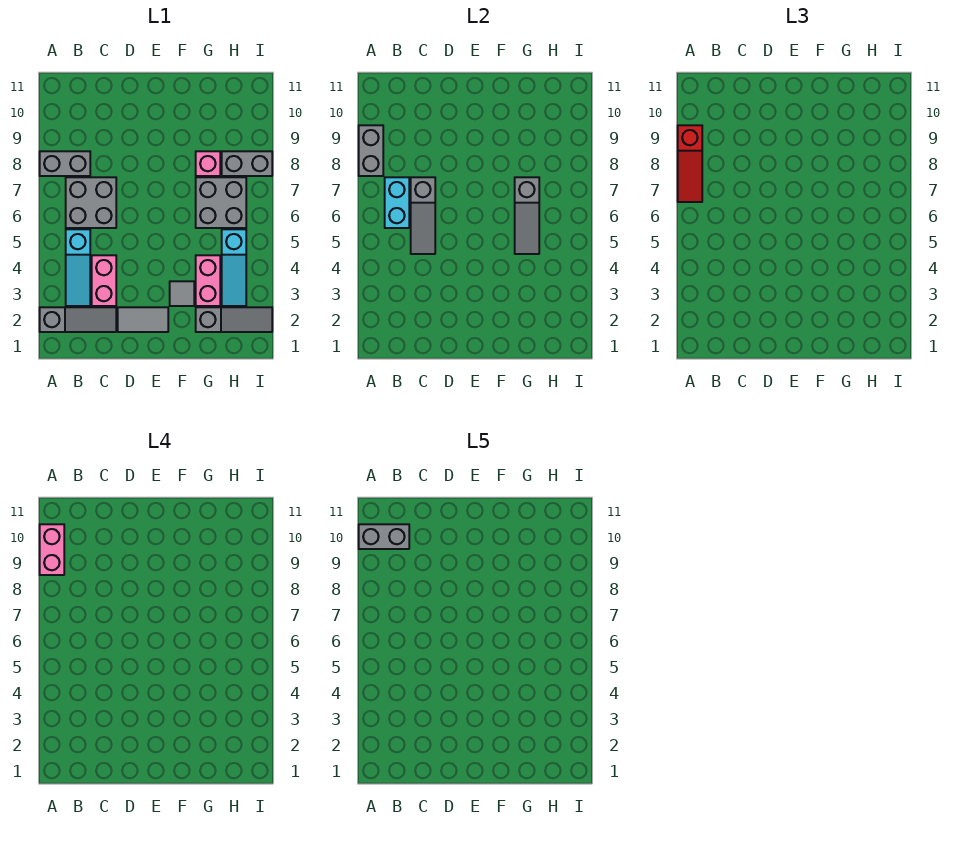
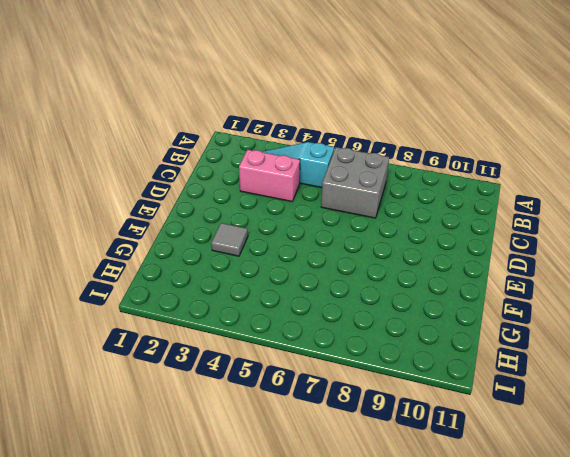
none -> grey 1x3 slope [40,307,116,332]
none -> grey 1x2 brick [40,151,90,176]
none -> grey 1x2 tile [118,307,168,332]

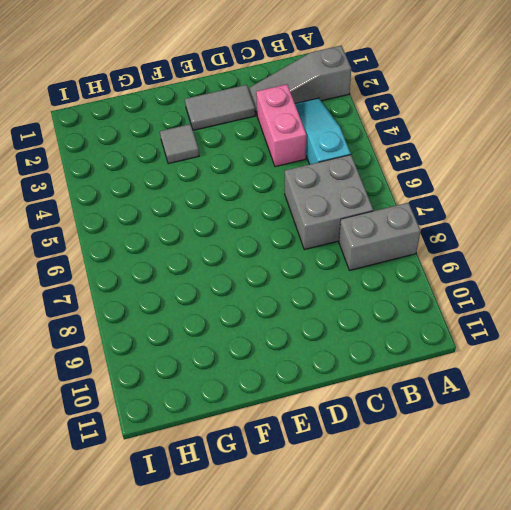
none -> grey 1x3 slope [196,307,272,332]
none -> pink 1x2 brick [196,255,220,306]
none -> grey 2x2 brick [196,177,246,228]

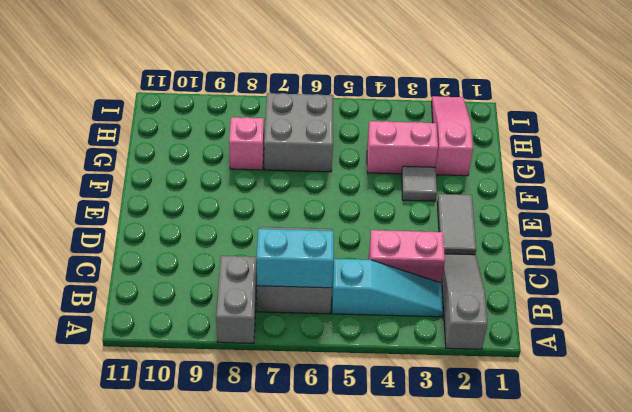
pink 1x3 slope [432,96,473,176] -> grey 1x3 slope [196,307,272,332]
none -> cyan 1x3 slope [222,229,246,306]
none -> grey 1x2 brick [222,151,272,176]
none -> grey 1x2 brick [359,125,383,176]

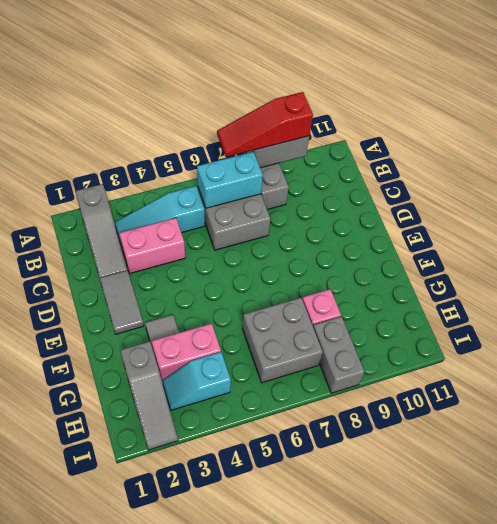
cyan 1x2 slope [162,352,231,410] -> cyan 1x3 slope [222,229,246,306]
none -> grey 1x3 slope [411,177,435,254]
none -> grey 1x3 slope [515,177,539,254]
none -> pink 1x2 brick [40,524,64,575]

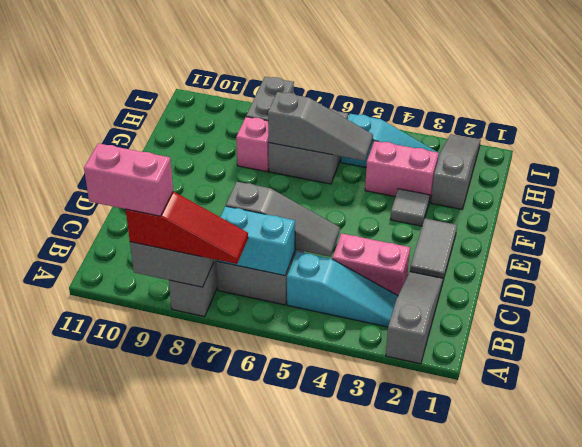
none -> grey 1x2 brick [359,524,409,549]

